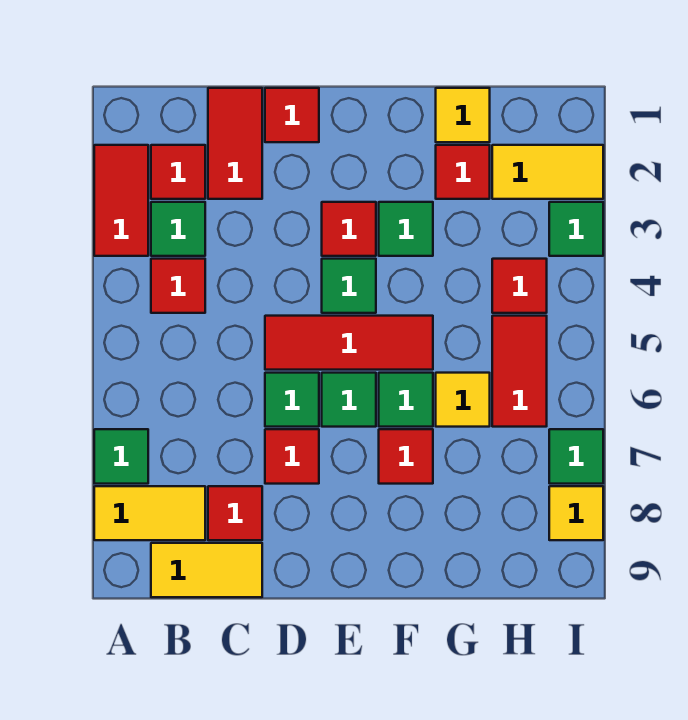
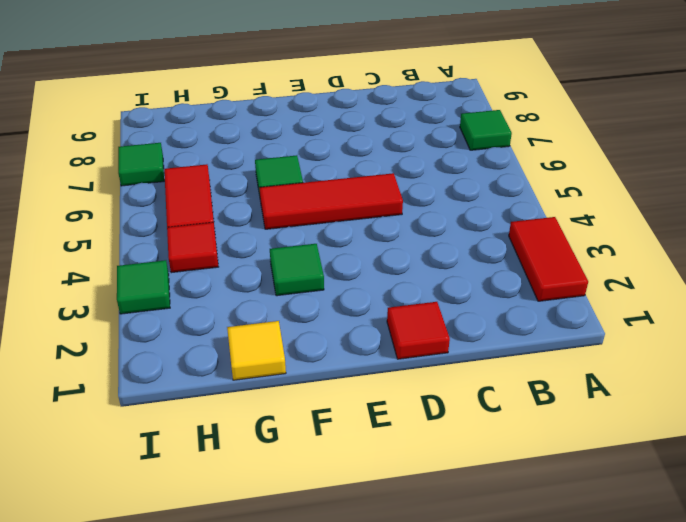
none -> yellow 1x2 tile [94,486,205,540]
none -> red 1x1 tile [151,145,205,199]
none -> green 1x1 tile [151,202,205,256]

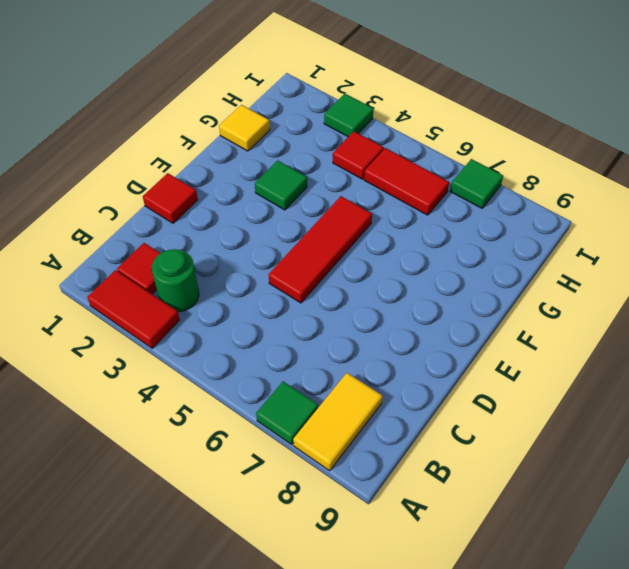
green 1x1 round brick [152,249,199,312] -> green 1x1 tile [151,202,205,256]
none -> red 1x1 tile [151,259,205,313]
none -> yellow 1x2 tile [151,543,262,597]
none -> red 1x2 tile [208,88,262,199]

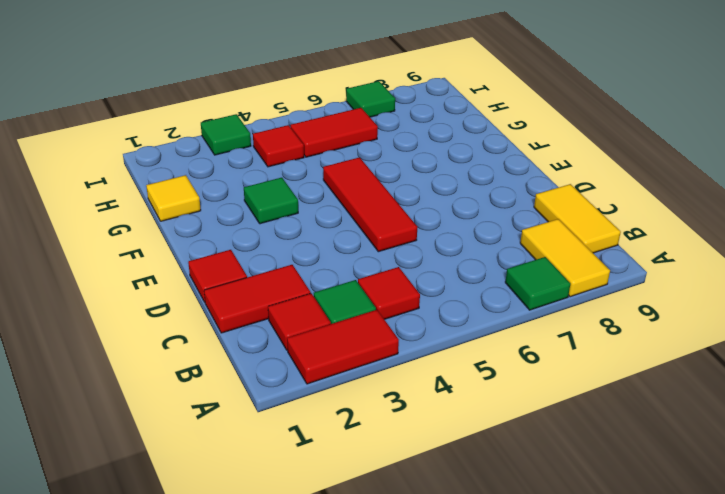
none -> red 1x1 tile [208,486,262,540]
none -> green 1x1 tile [265,373,319,427]
none -> red 1x1 tile [265,429,319,484]

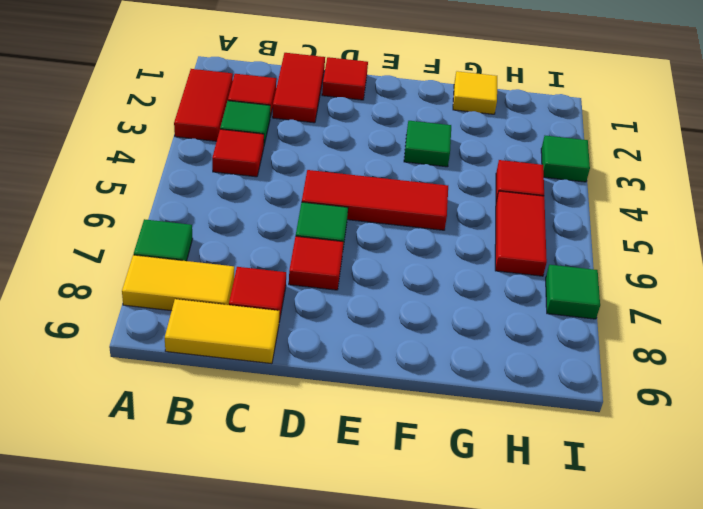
none -> red 1x1 tile [322,202,376,256]
none -> green 1x1 tile [322,259,376,313]
none -> green 1x1 tile [322,373,376,427]

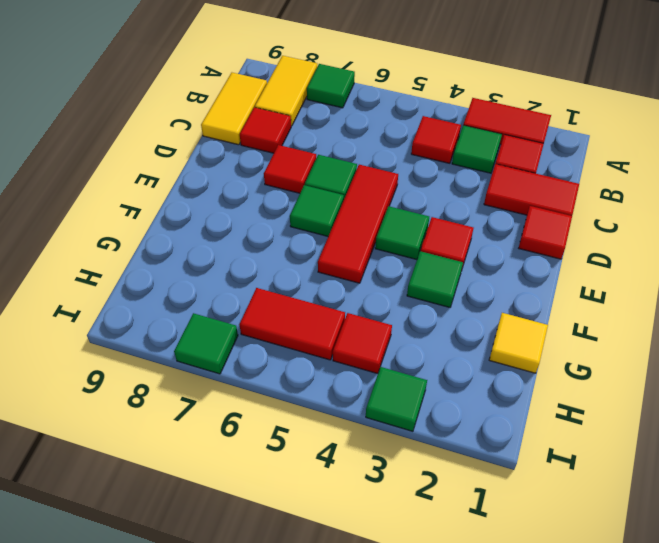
none -> green 1x1 tile [379,373,433,427]
none -> red 1x1 tile [379,429,433,484]
none -> red 1x1 tile [436,145,490,199]

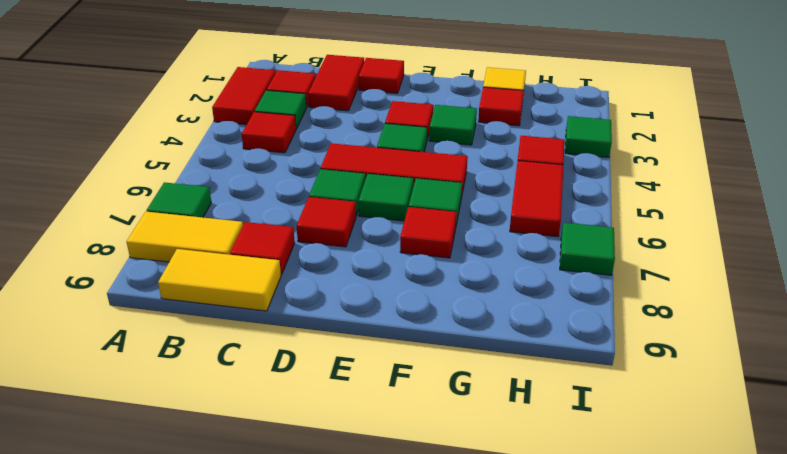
none -> yellow 1x1 tile [436,373,490,427]
none -> yellow 1x2 tile [492,145,603,199]
none -> yellow 1x1 tile [549,486,603,540]

